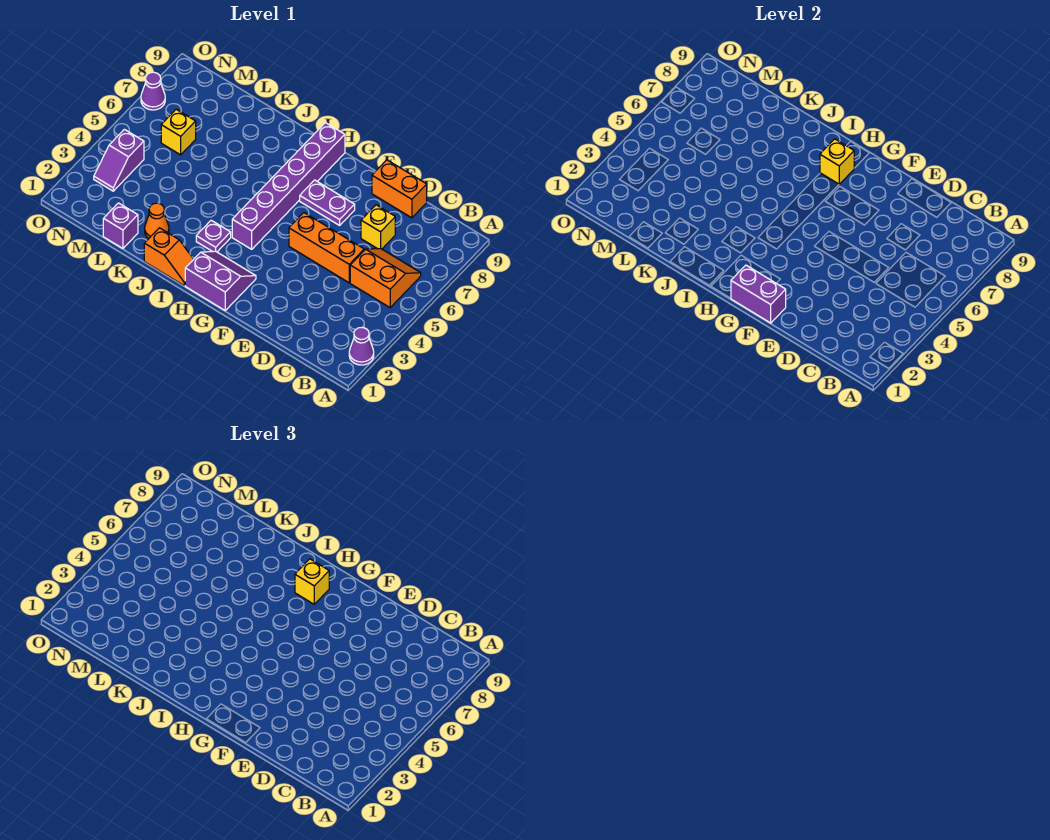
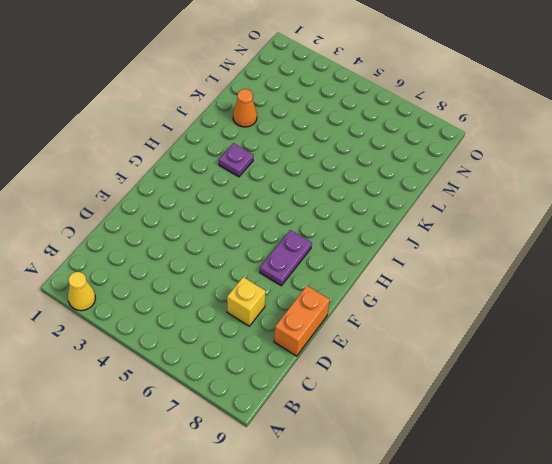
yellow 1x1 cone [68,272,95,311] -> purple 1x1 cone [349,327,374,365]
none -> orange 2x2 slope [350,248,421,308]
none -> orange 1x3 brick [289,213,364,283]
none -> purple 2x2 slope [185,251,256,310]

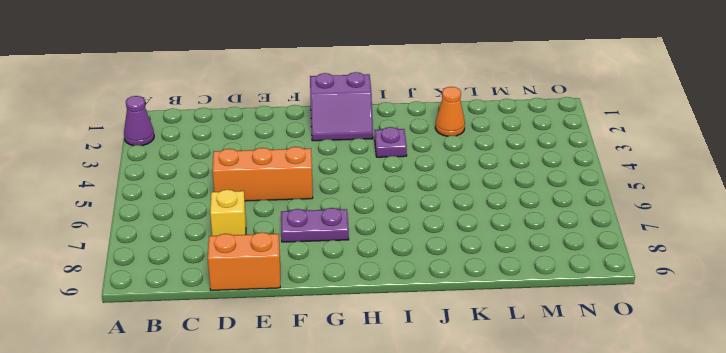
none -> orange 2x2 slope [350,248,421,308]
none -> purple 1x6 brick [232,123,345,249]
none -> orange 1x2 slope [144,228,194,286]

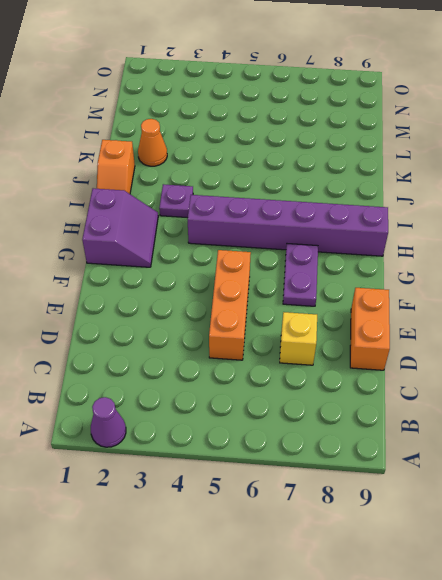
none -> orange 2x2 slope [350,248,421,308]
none -> purple 1x1 brick [103,203,138,248]
none -> yellow 1x1 brick [161,109,196,155]

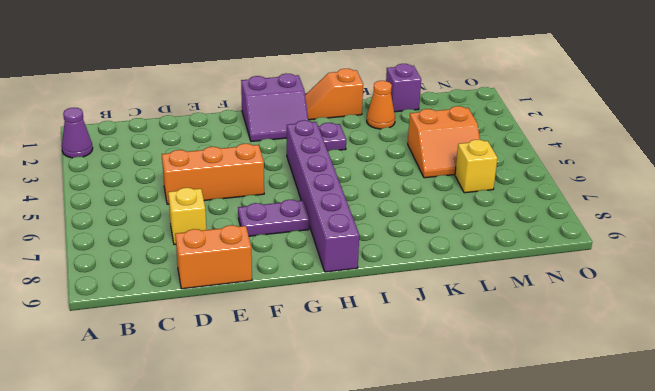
orange 2x2 slope [408,106,480,178] -> orange 2x2 slope moved to [350,248,421,308]
none -> purple 1x2 slope [94,129,144,191]
none -> purple 1x1 cone [141,72,165,110]
none -> purple 1x2 brick [731,265,786,323]

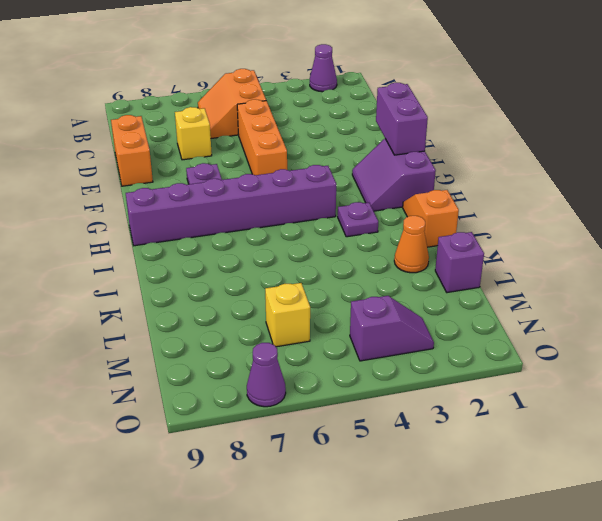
none -> yellow 1x1 brick [820,139,854,184]
none -> yellow 1x1 brick [295,559,329,604]

